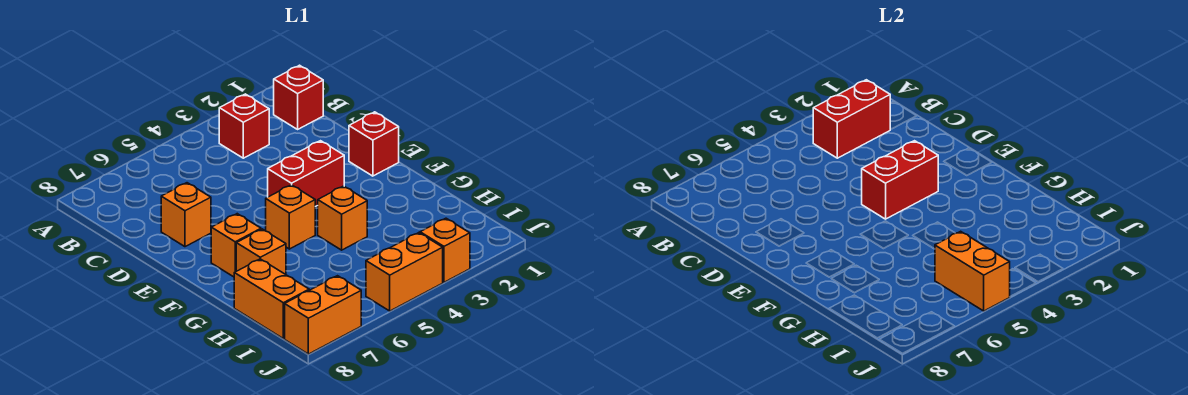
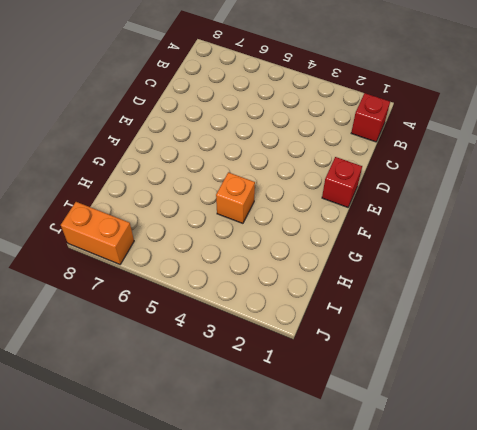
none -> red 1x1 brick [219,94,269,158]
none -> orange 1x1 brick [161,183,211,247]
none -> red 1x2 brick [268,141,344,207]

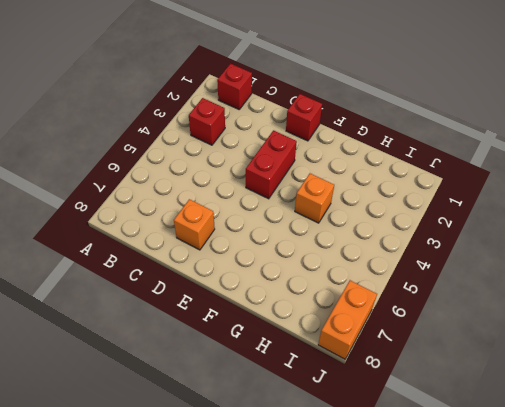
none -> orange 1x1 brick [266,185,315,249]
none -> orange 1x1 brick [211,214,261,277]
none -> orange 1x1 brick [236,229,286,274]

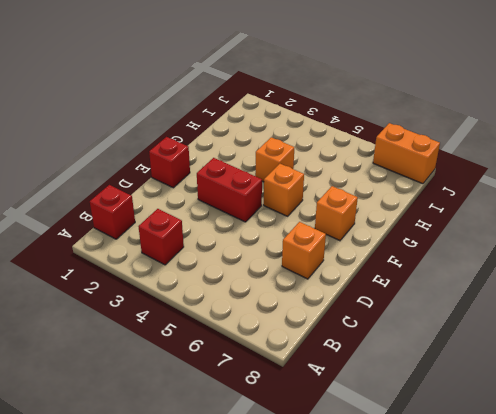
none -> orange 1x1 brick [236,229,286,274]
none -> orange 1x2 brick [234,259,309,339]
none -> orange 1x1 brick [420,218,470,282]

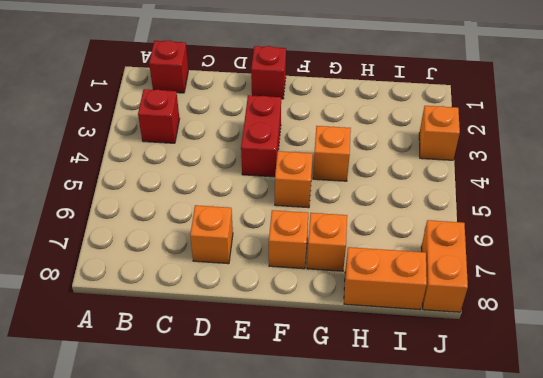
none -> orange 1x2 brick [366,233,443,311]
none -> red 1x2 brick [813,80,891,158]
none -> red 1x2 brick [862,141,938,219]

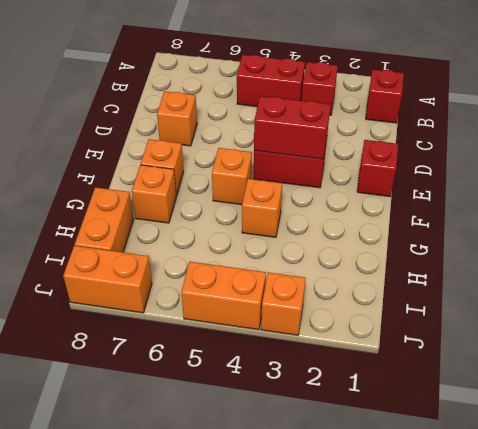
red 1x2 brick [237,55,305,107] -> red 1x2 brick moved to [813,80,891,158]
none -> orange 1x2 brick [935,231,1010,311]

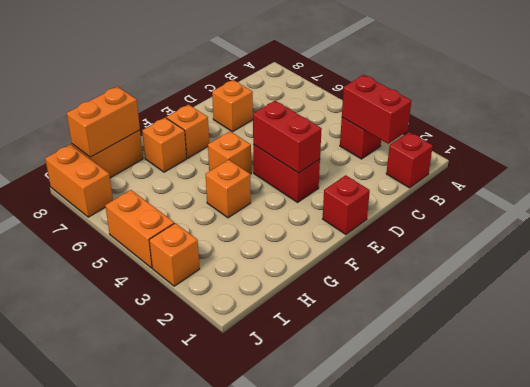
orange 1x2 brick [67,87,140,157] -> orange 1x2 brick moved to [935,231,1010,311]

